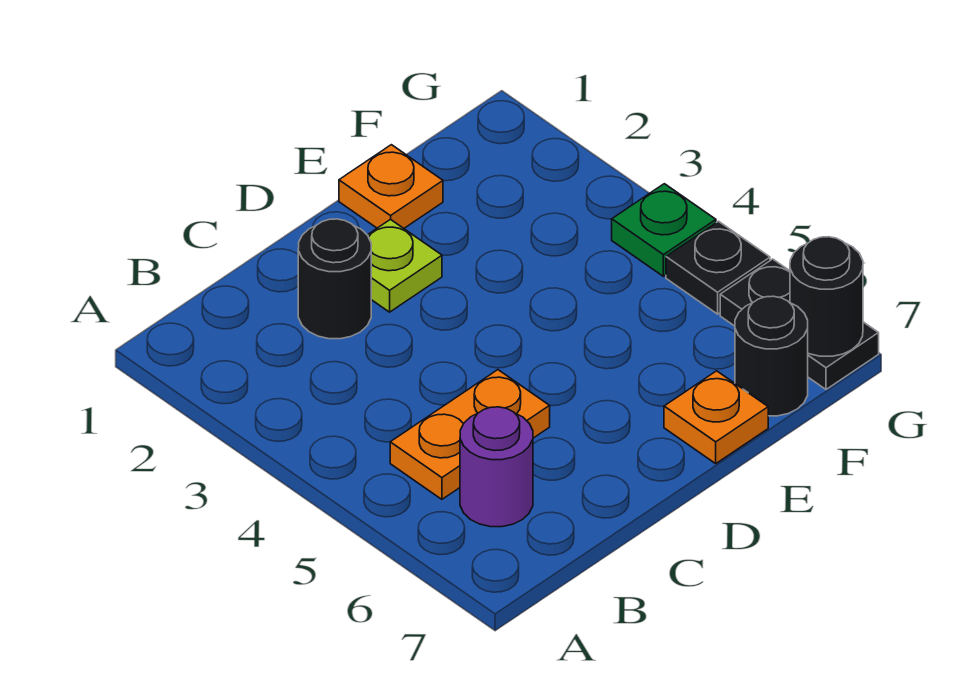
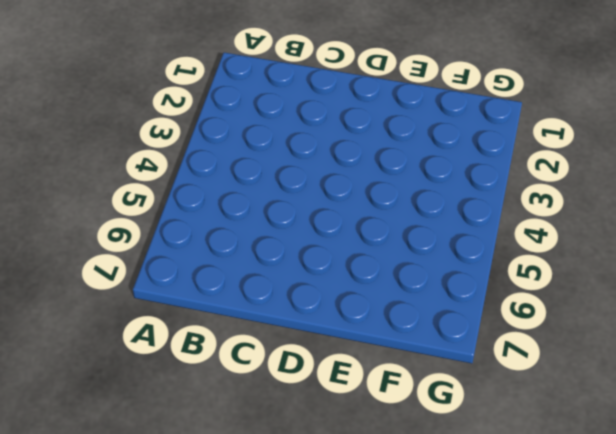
none -> orange 1x2 plate [390,370,550,499]
none -> purple 1x1 round brick [460,407,533,527]

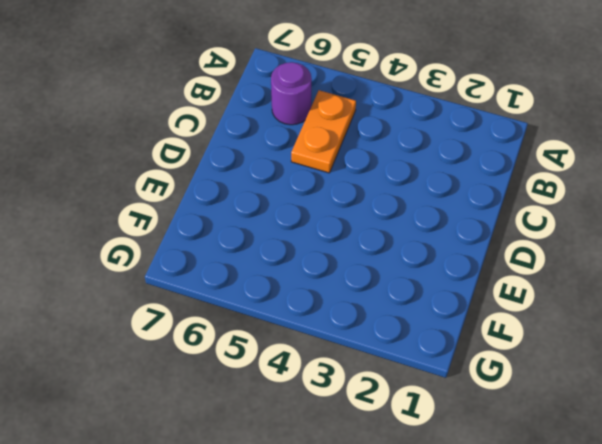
none -> black 1x1 round brick [298,219,371,339]
none -> lime 1x1 plate [368,219,442,312]

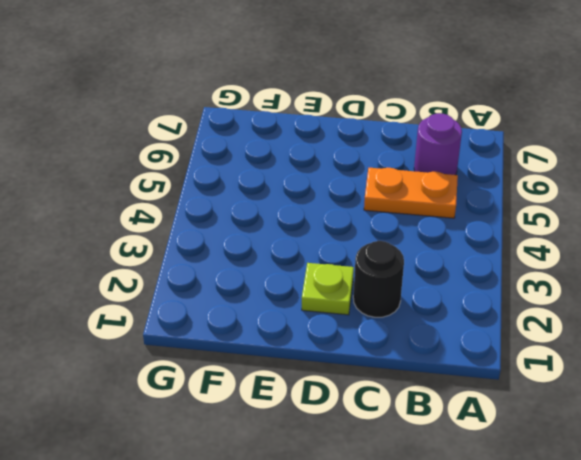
none -> orange 1x1 plate [339,145,443,228]
none -> orange 1x1 plate [664,371,768,463]

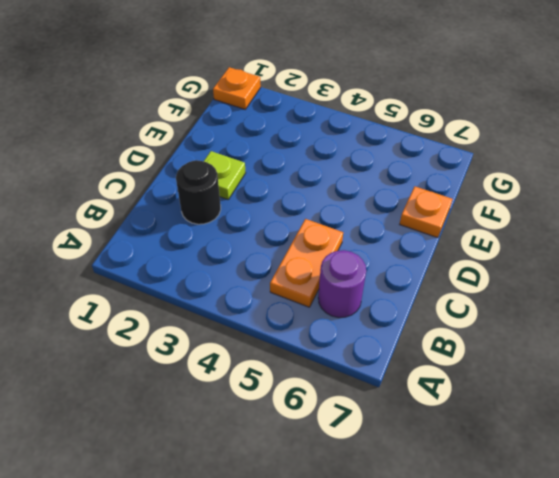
orange 1x1 plate [213,67,261,109] -> orange 1x1 plate moved to [339,145,443,228]
none -> black 1x1 round brick [735,296,808,416]
none -> green 1x1 plate [612,184,716,276]

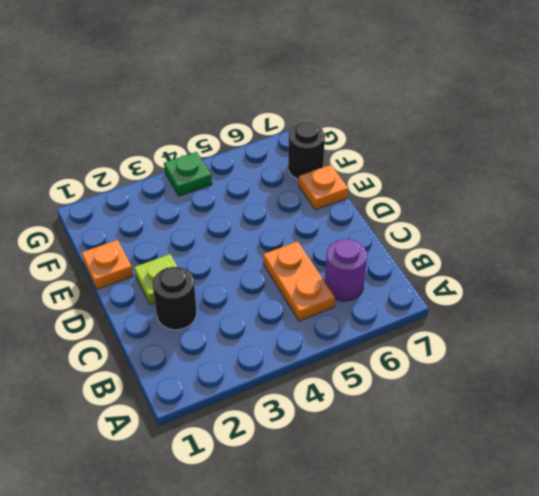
none -> black 1x1 plate [666,221,770,314]
none -> black 1x2 plate [720,259,879,389]

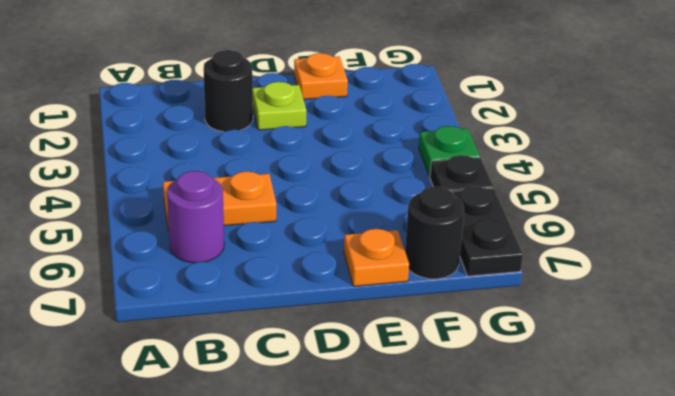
none -> black 1x1 round brick [790,237,863,356]

